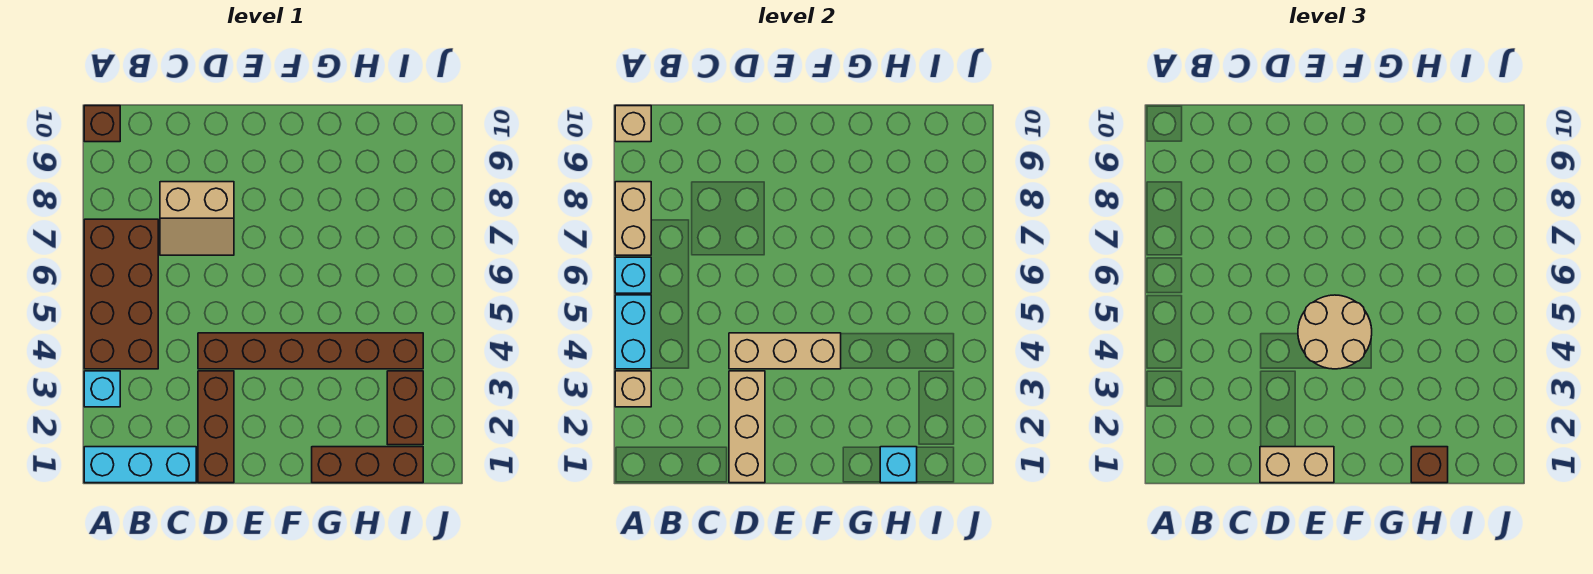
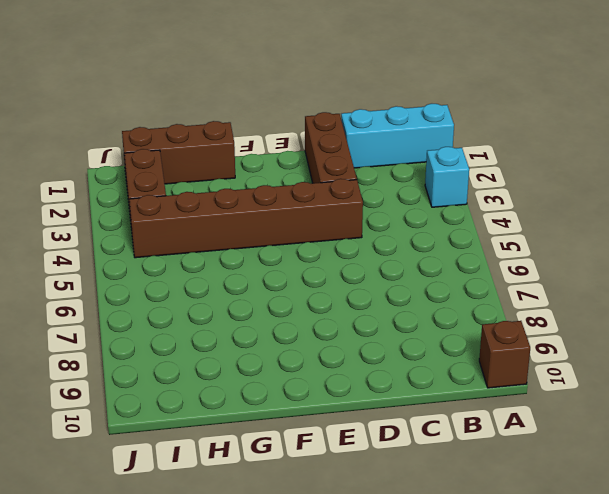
none -> brown 2x4 brick [84,219,158,369]
none -> tan 2x2 slope [160,182,234,255]
none -> tan 1x1 brick [615,371,651,407]

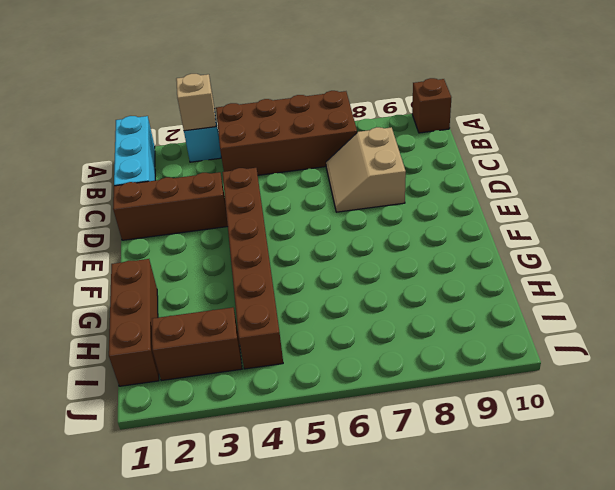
none -> cyan 1x2 brick [615,295,651,369]
none -> cyan 1x1 brick [615,257,651,293]
none -> tan 1x2 brick [615,182,651,255]

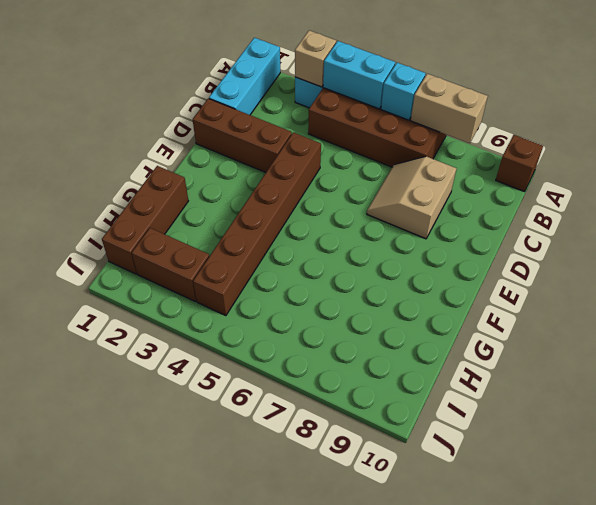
none -> tan 1x1 brick [615,106,651,142]
none -> tan 1x3 brick [729,371,765,483]
none -> tan 1x3 brick [729,333,841,369]

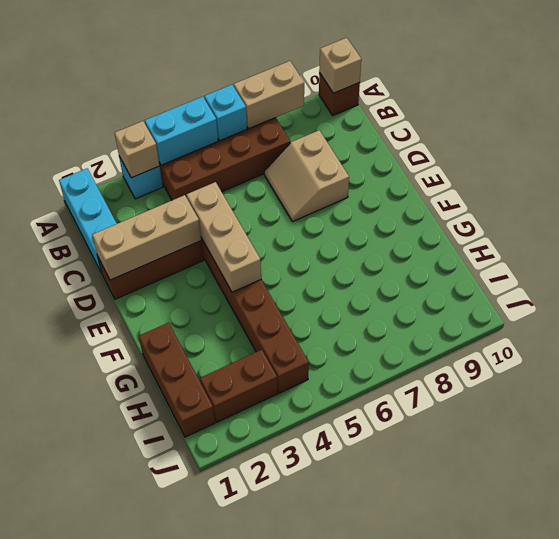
none -> cyan 1x1 brick [880,447,917,483]
none -> tan 1x2 brick [1260,447,1334,483]
none -> tan 2x2 round brick [1298,295,1372,369]

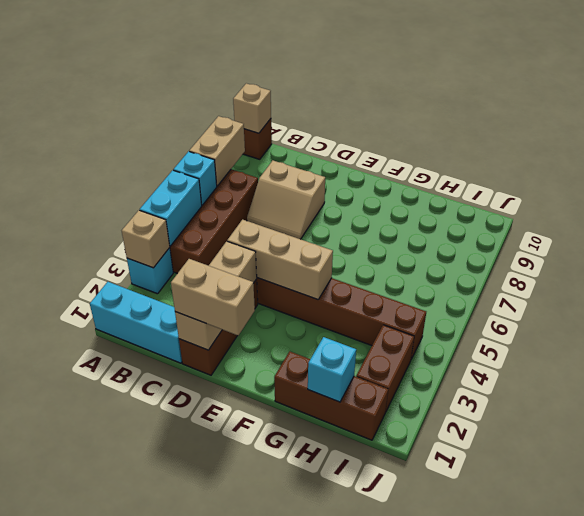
none -> tan 2x2 round brick [1298,295,1372,369]
none -> brown 1x1 brick [1411,447,1448,483]

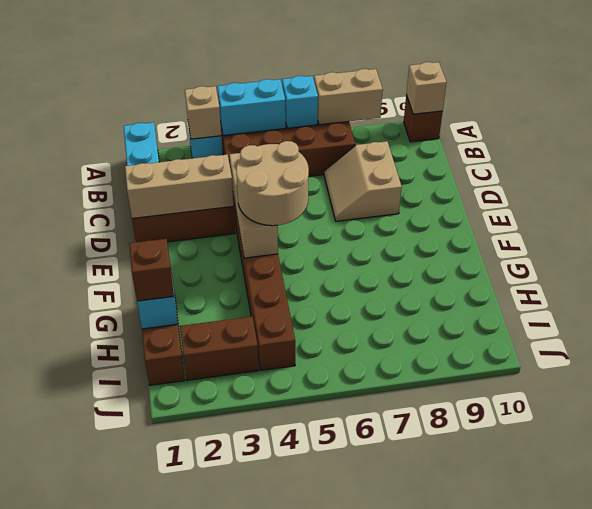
none -> tan 1x2 brick [1260,447,1334,483]

